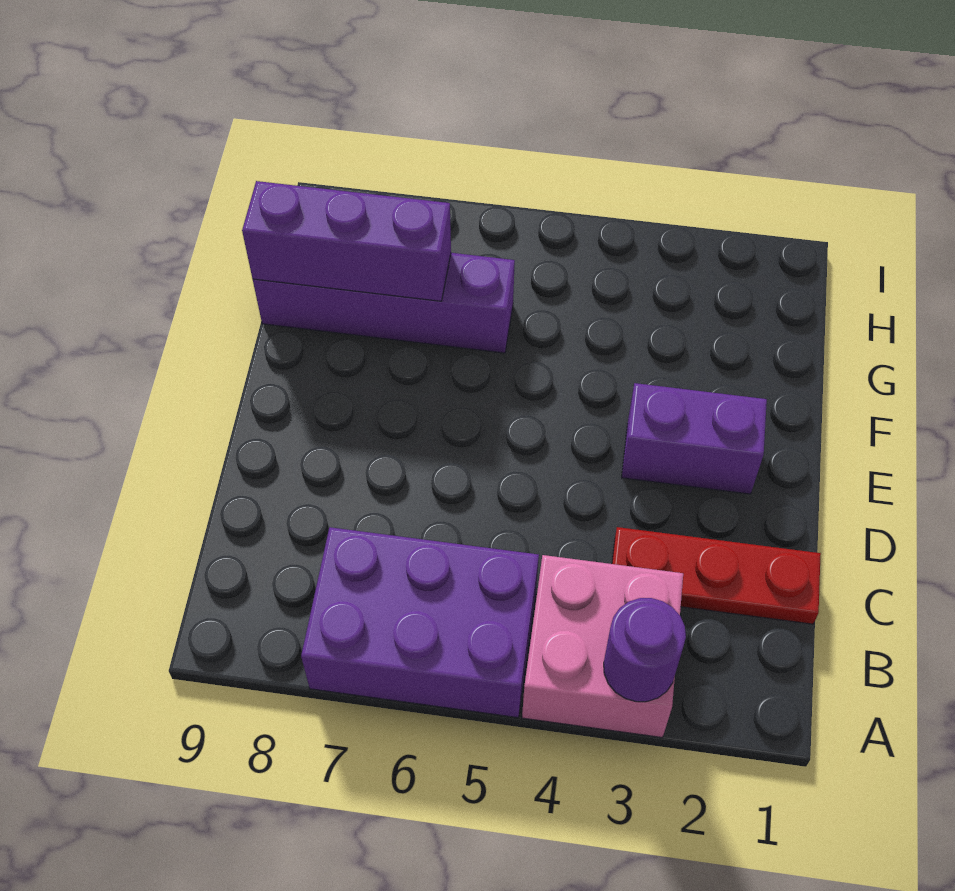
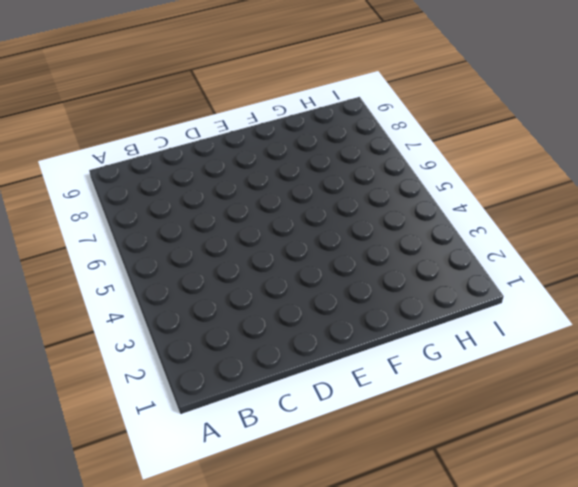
none -> pink 2x2 brick [522,555,683,737]
none -> purple 2x3 brick [301,527,539,718]

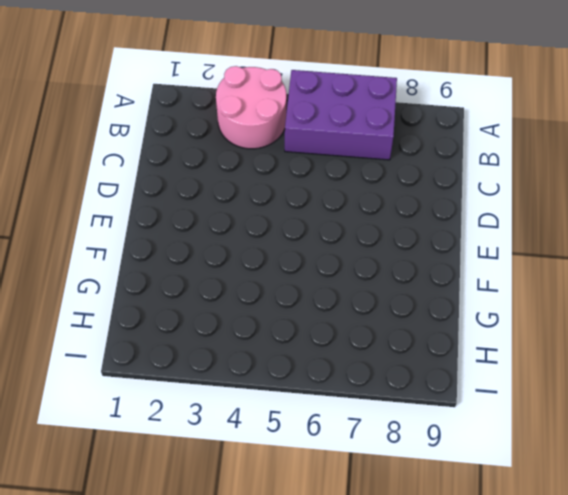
pink 2x2 round brick [216,66,286,149] -> pink 2x2 brick [522,555,683,737]
none -> red 1x3 plate [612,527,821,624]
none -> purple 1x2 brick [622,383,767,494]

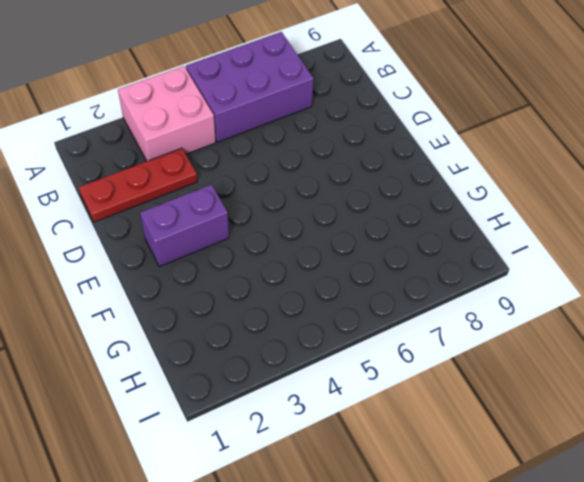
none -> purple 1x4 brick [253,253,515,353]
none -> purple 1x1 round brick [604,598,686,702]

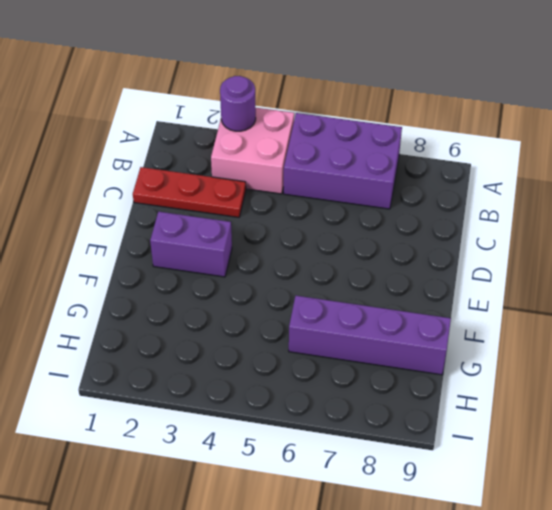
none -> purple 1x3 brick [242,181,451,301]

